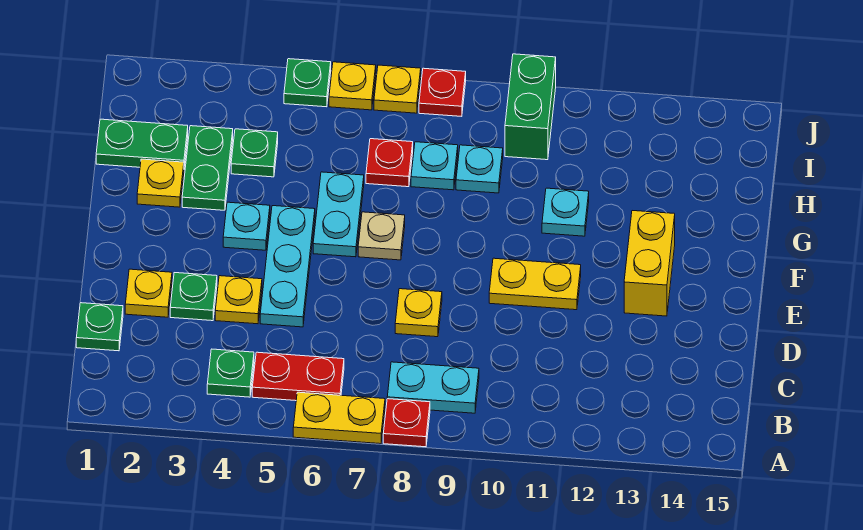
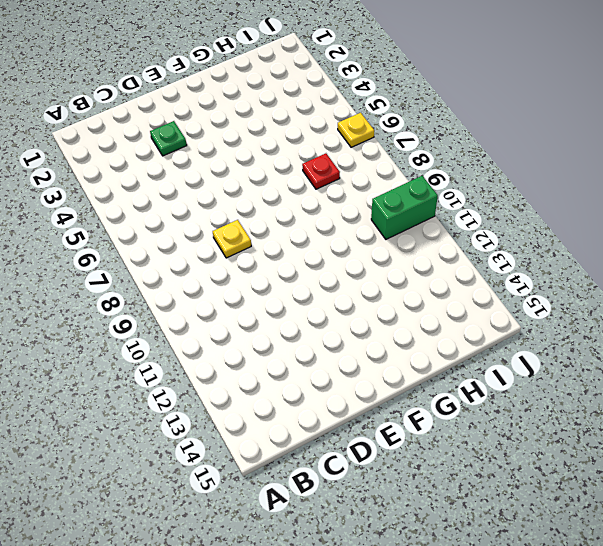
none -> yellow 1x2 plate [293,392,385,444]
none -> red 1x1 plate [383,399,430,447]
none -> green 1x1 plate [207,349,254,397]

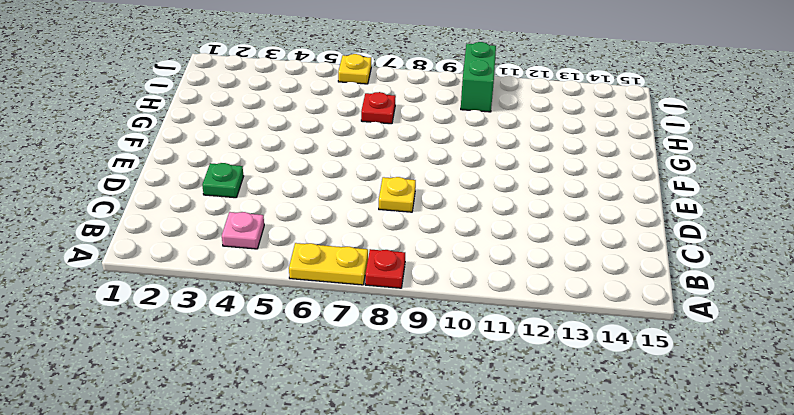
pink 1x1 plate [222,212,264,249] -> green 1x1 plate [207,349,254,397]
none -> red 1x2 plate [252,352,344,401]
none -> cyan 1x2 plate [387,362,479,413]
none -> green 1x1 plate [76,303,123,351]

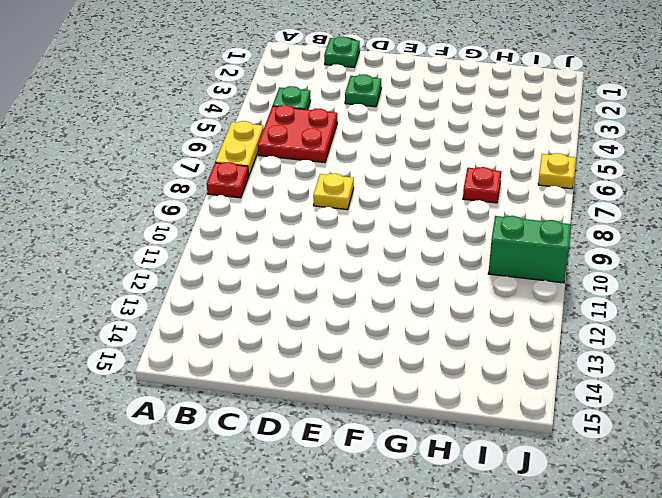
red 2x2 plate [258,105,337,163] -> red 1x2 plate [252,352,344,401]
none -> cyan 1x2 plate [387,362,479,413]
none -> yellow 1x1 plate [125,269,172,317]
none -> yellow 1x1 plate [215,276,262,324]

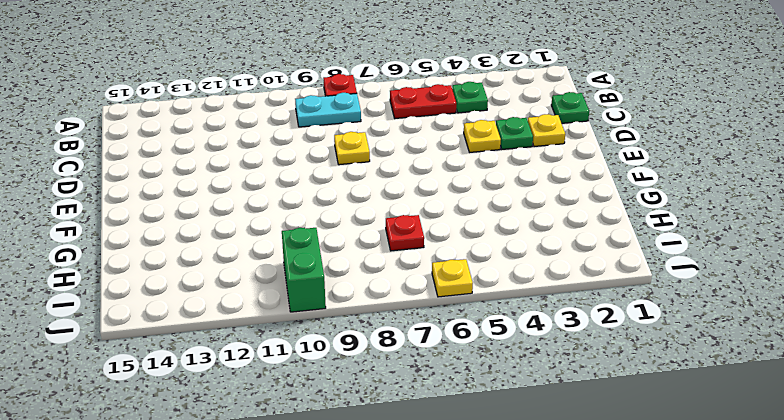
none -> yellow 1x2 plate [293,392,385,444]
none -> cyan 1x3 plate [260,206,315,327]
none -> yellow 1x2 plate [489,258,581,310]

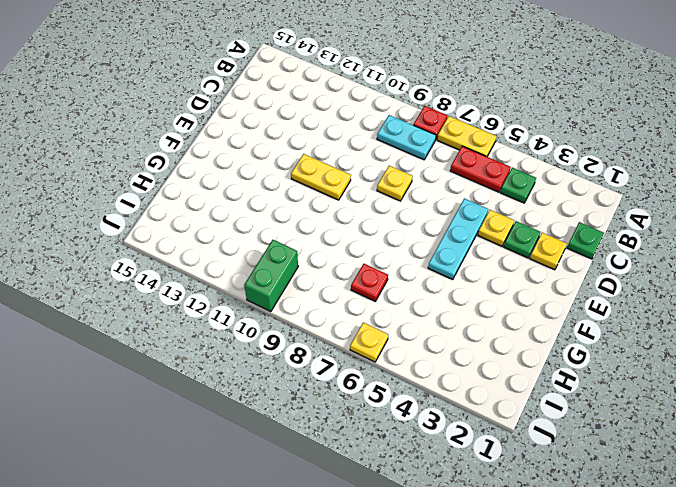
none -> yellow 1x2 brick [624,211,675,316]
none -> cyan 1x1 plate [223,202,270,250]
none -> cyan 1x2 plate [313,172,364,257]

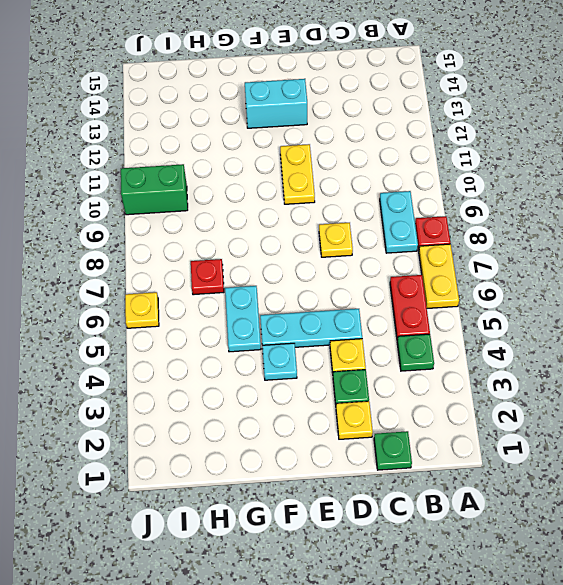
cyan 1x2 brick [245,79,307,128] -> yellow 1x2 brick [624,211,675,316]
cyan 1x2 plate [225,286,261,352] -> cyan 1x2 plate turned to [313,172,364,257]
none -> tan 1x1 plate [358,212,405,260]
none -> yellow 1x1 plate [137,159,184,207]
none -> green 1x2 plate [182,126,233,210]

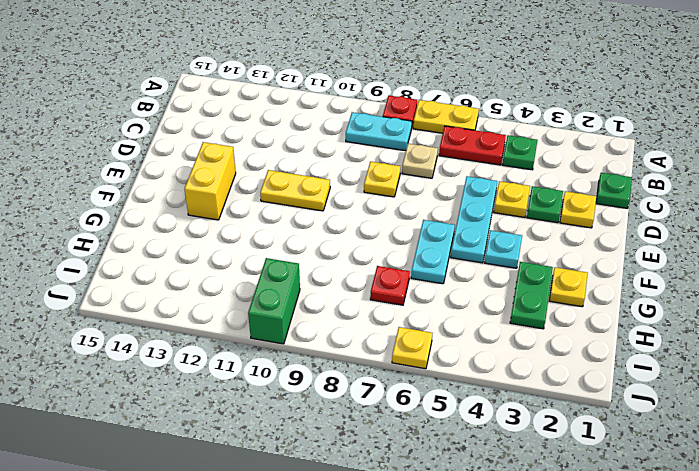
tan 1x1 plate [402,144,438,178] -> tan 1x1 plate moved to [358,212,405,260]
none -> cyan 1x1 plate [542,188,589,236]
none -> green 1x2 plate [96,119,188,167]
none -> green 1x1 plate [231,129,278,177]

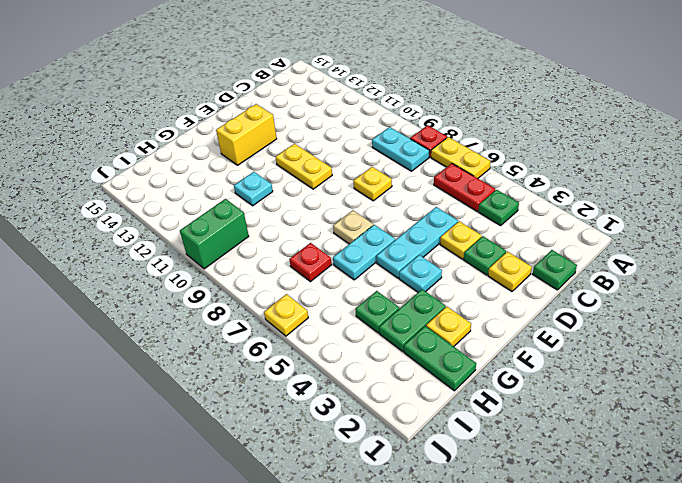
none -> cyan 1x1 plate [411,142,458,190]
none -> cyan 1x1 plate [456,145,503,193]
none -> green 1x1 plate [284,59,331,107]

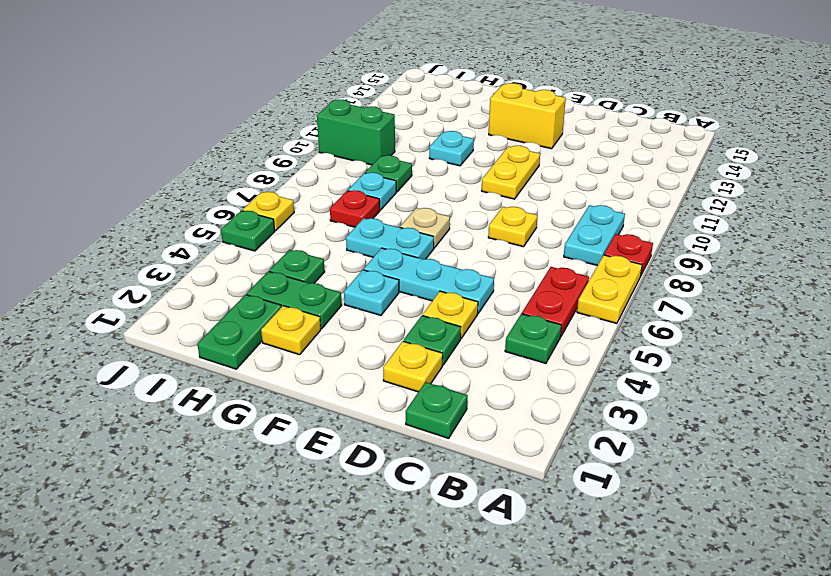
green 1x1 plate [365,155,412,192] -> cyan 1x1 plate [456,145,503,193]
none -> yellow 1x1 plate [374,65,421,113]
none -> red 1x1 plate [419,68,466,116]

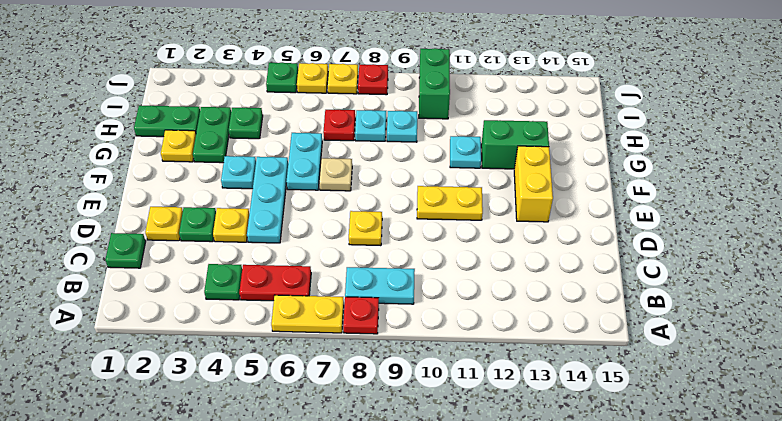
green 1x2 brick [481,120,549,169] -> none

